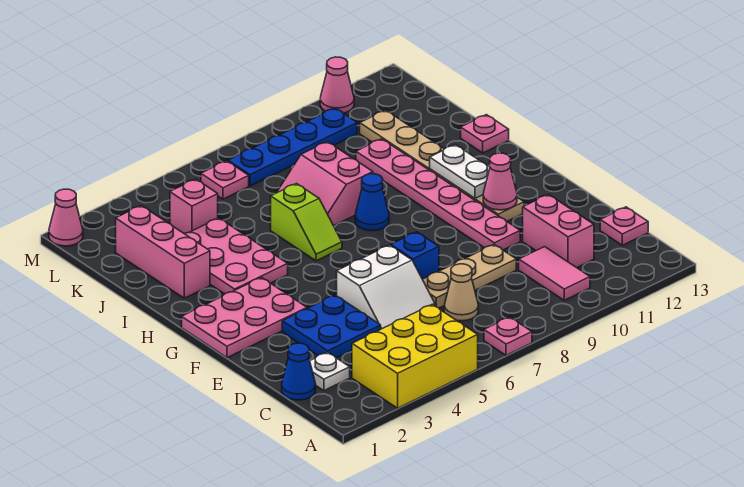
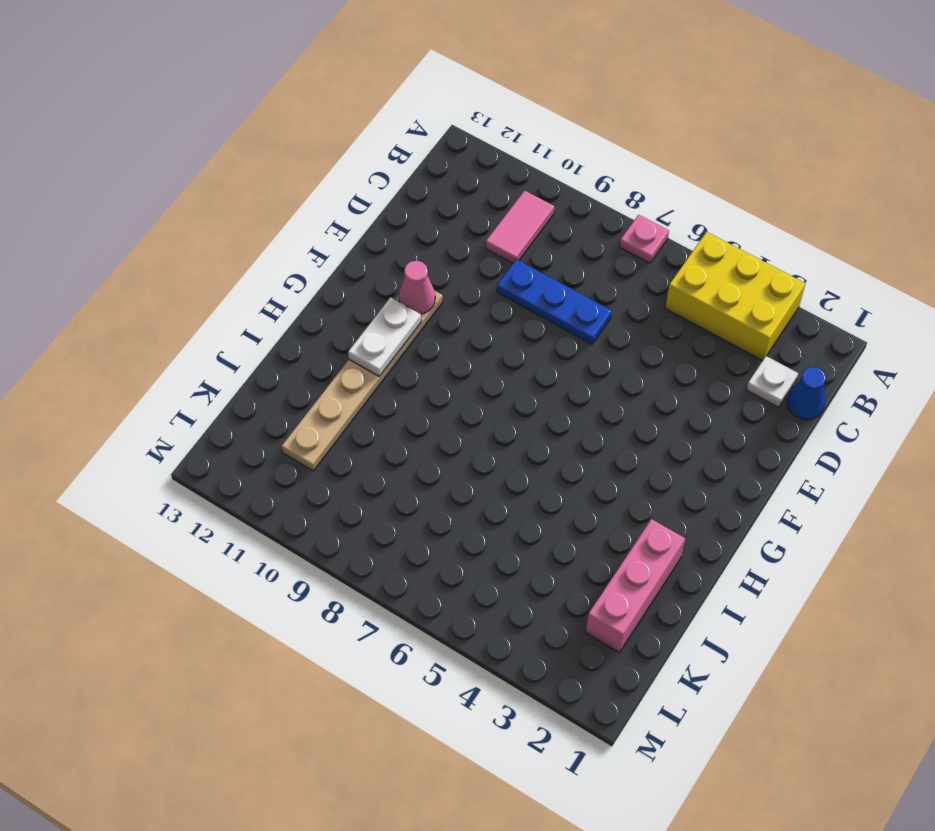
blue 1x3 plate [497,260,612,344] -> tan 1x3 plate [422,244,516,308]
none -> tan 1x1 cone [444,264,478,321]
none -> pink 1x2 brick [523,195,594,268]
none -> pink 1x1 plate [600,207,648,245]

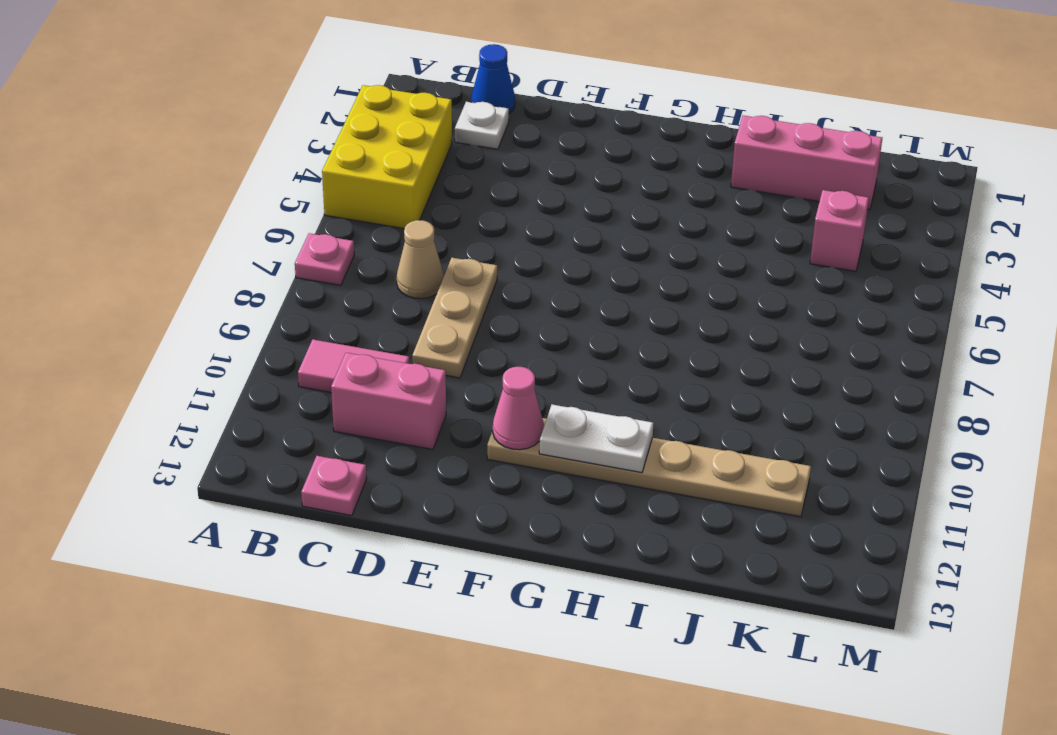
none -> blue 2x2 plate [282,295,381,358]
none -> white 2x2 slope [337,245,435,329]
none -> blue 1x1 brick [391,232,439,279]

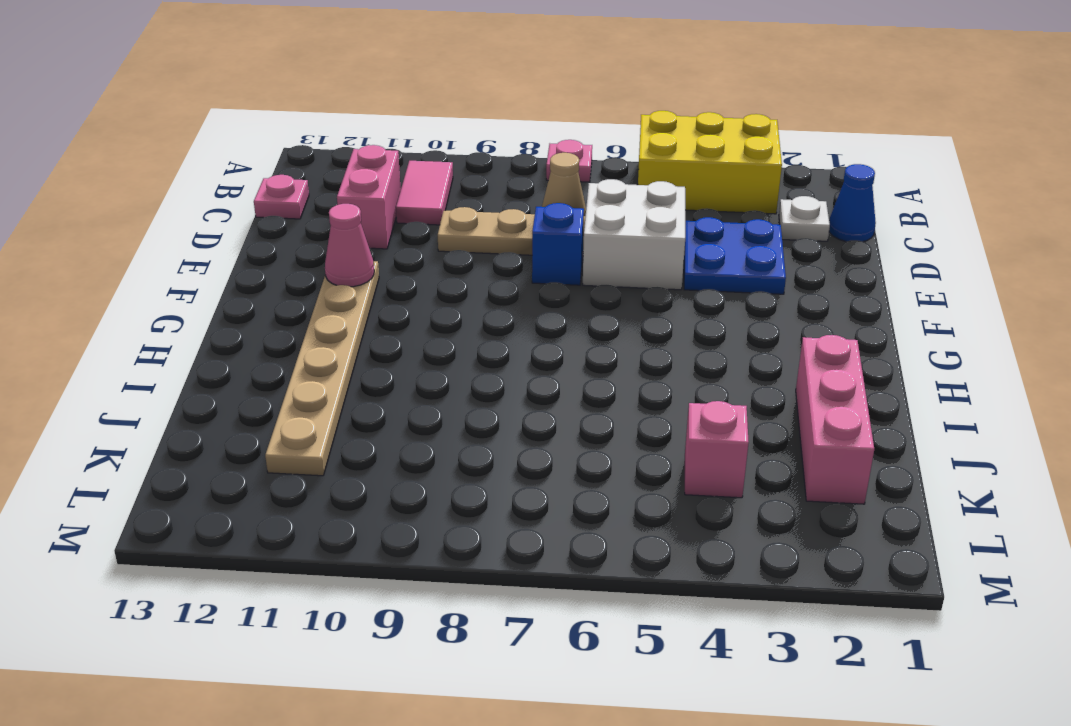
white 2x2 brick [583,179,685,290] -> white 2x2 slope [337,245,435,329]
none -> pink 1x6 plate [356,139,520,250]
none -> pink 2x3 plate [182,277,307,358]
none -> pink 2x3 plate [184,218,288,294]

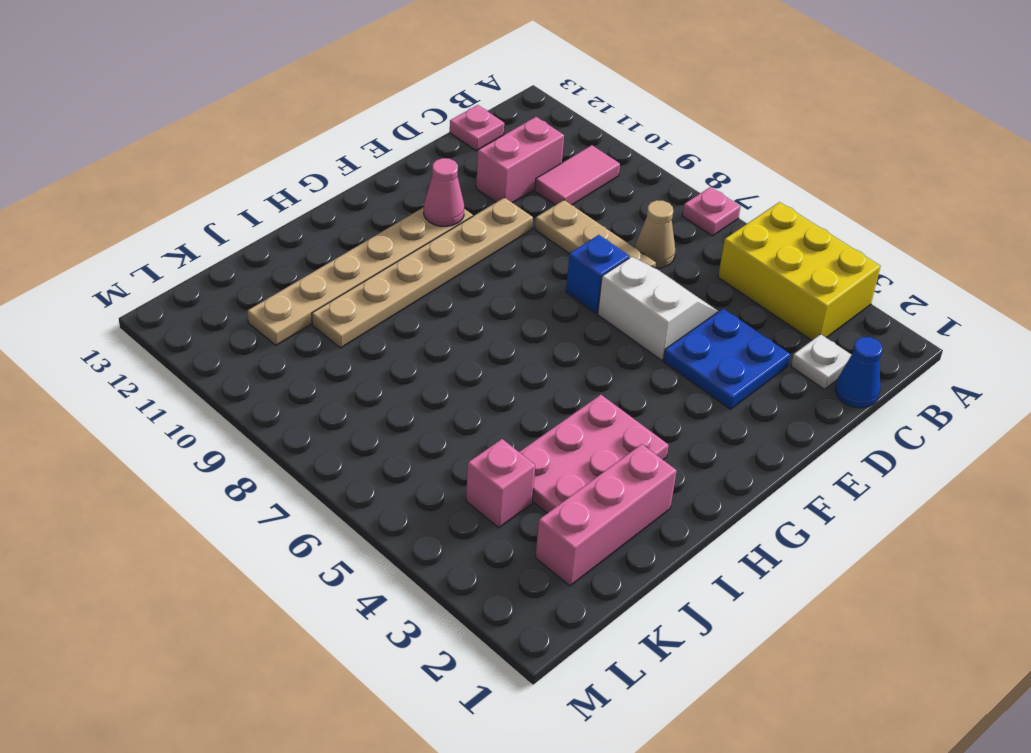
tan 1x6 plate [312,197,533,348] -> pink 1x6 plate [356,139,520,250]
none -> pink 2x3 plate [182,277,307,358]
none -> lime 1x2 slope [271,184,342,261]
none -> blue 1x1 cone [355,174,389,231]

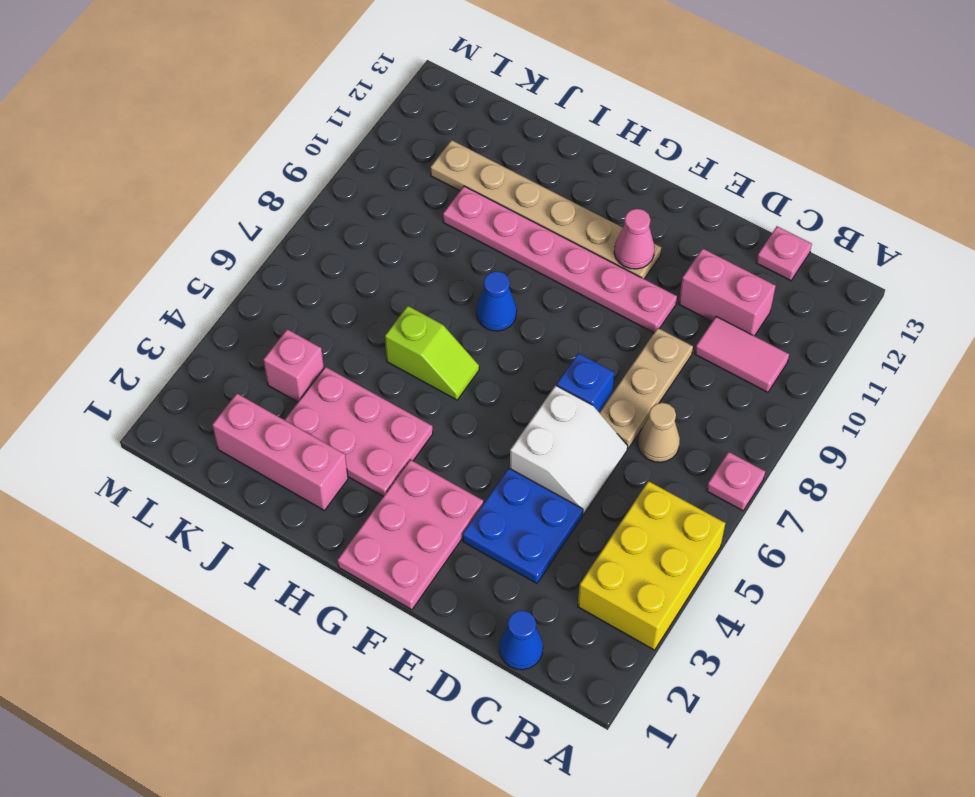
none -> white 1x1 plate [310,352,350,391]
none -> pink 2x2 slope [277,142,373,226]
none -> pink 1x1 plate [461,115,509,153]

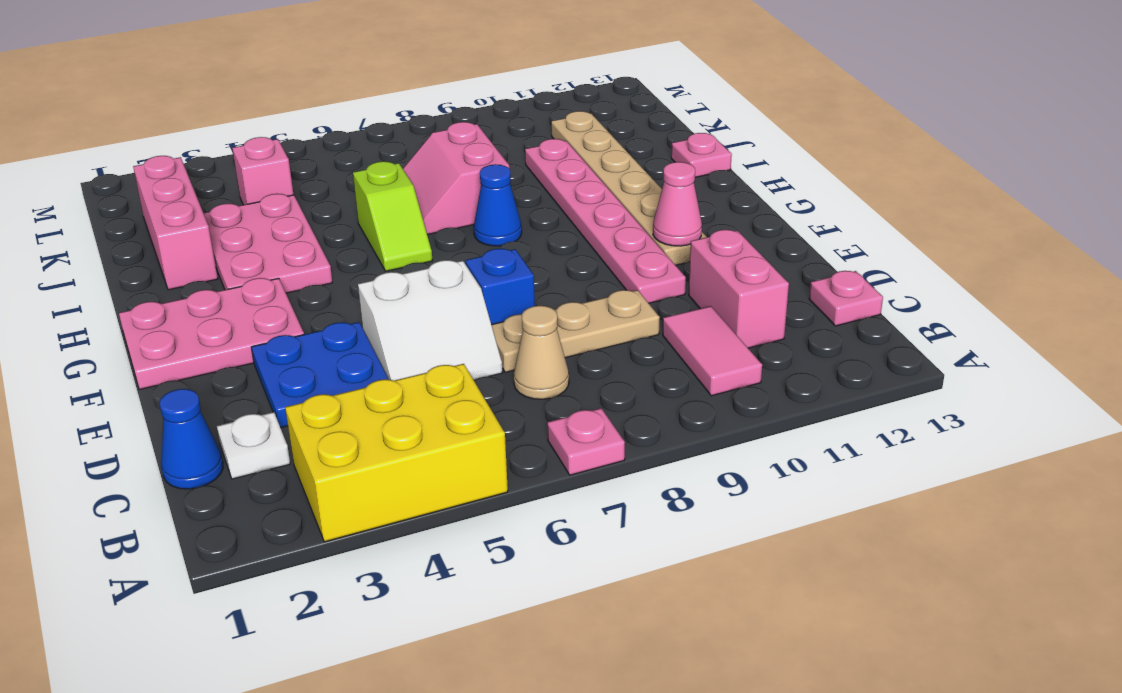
none -> pink 1x1 plate [201,161,249,199]
none -> blue 1x4 plate [228,108,357,186]
none -> pink 1x1 cone [49,189,83,246]

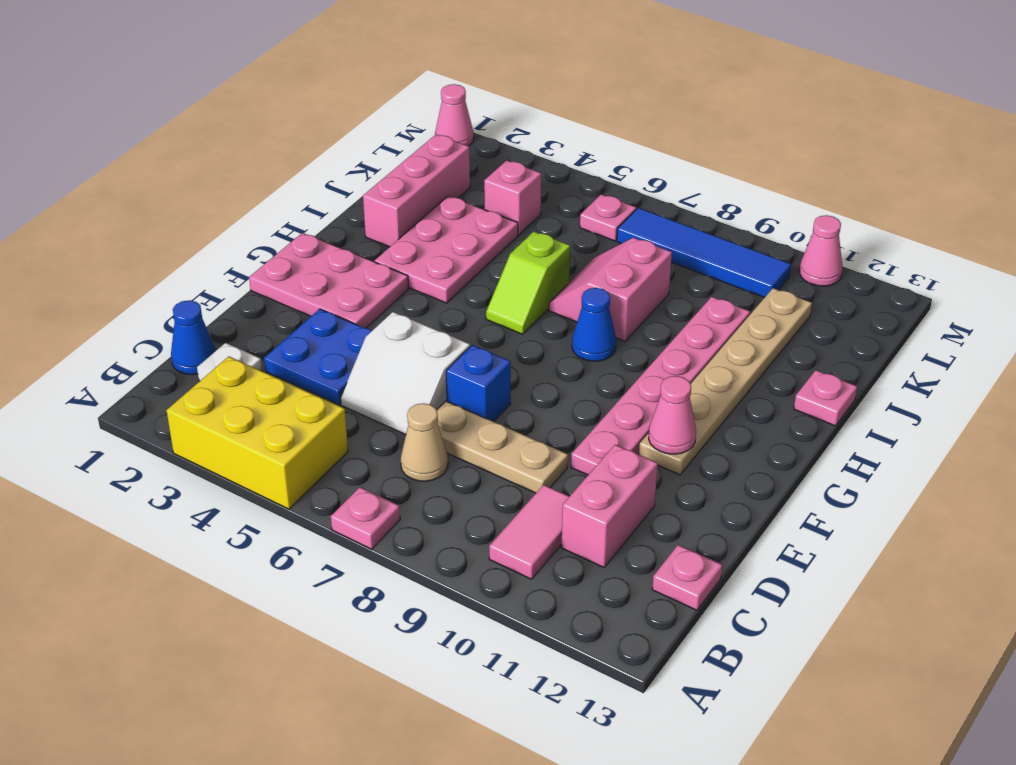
blue 1x4 tile [617,208,791,298] -> blue 1x4 plate [228,108,357,186]
none -> white 1x2 plate [430,145,490,198]

